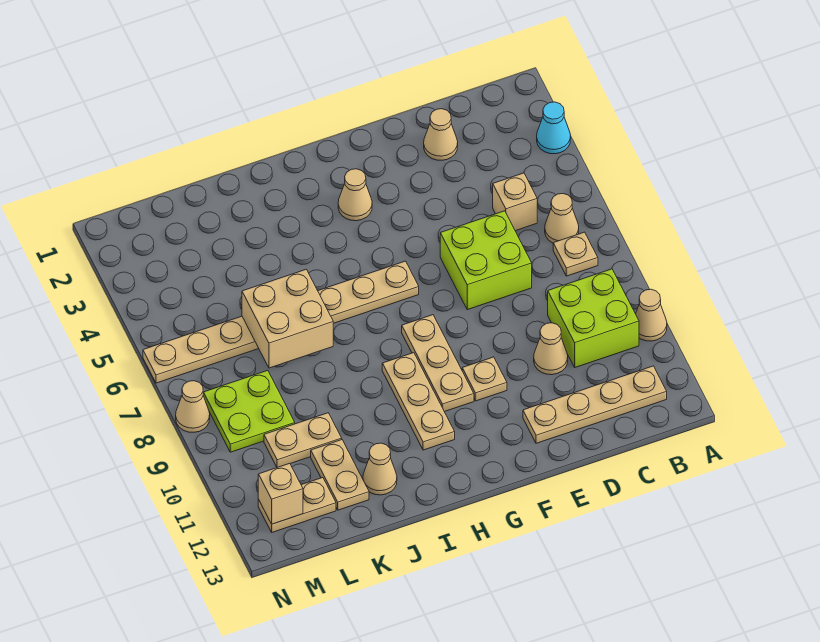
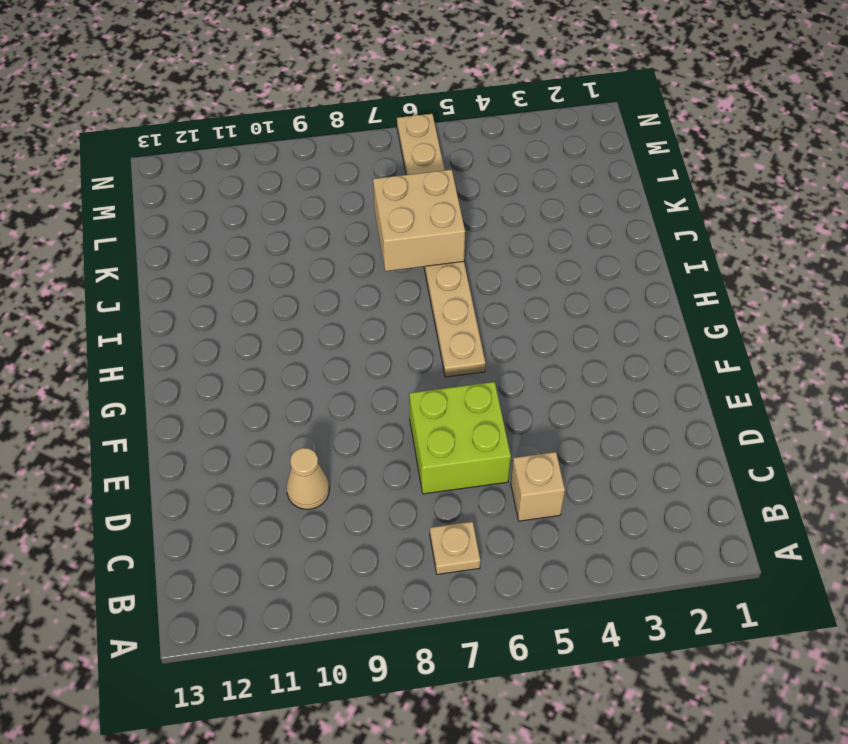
none -> cyan 1x1 cone [537,102,571,154]
none -> tan 1x1 cone [636,289,667,341]
none -> tan 1x1 cone [545,194,579,243]

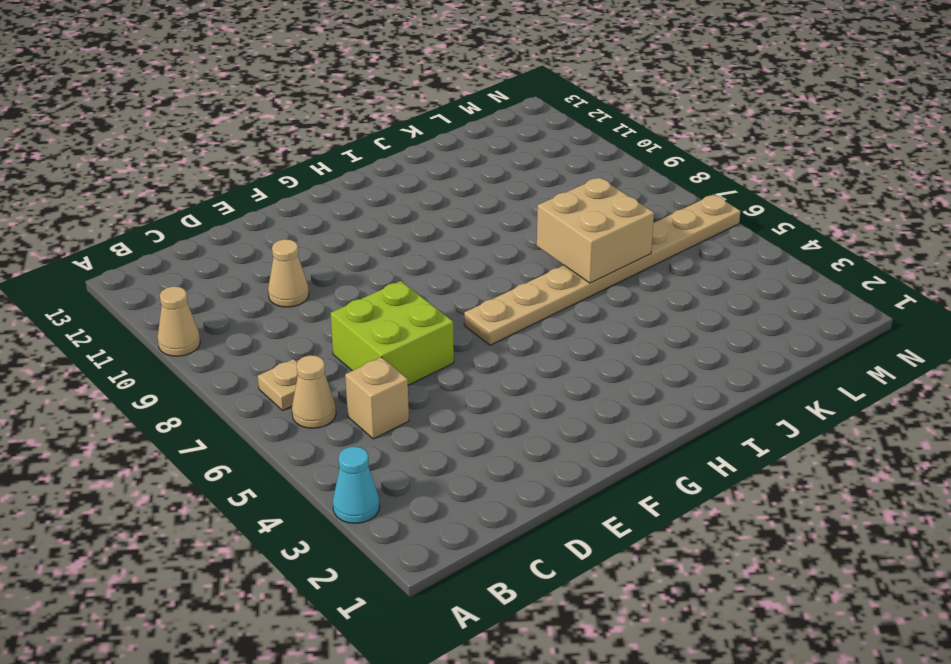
none -> lime 2x2 brick [548,269,639,367]
none -> tan 1x4 plate [523,366,667,443]
none -> tan 1x1 cone [424,109,458,160]

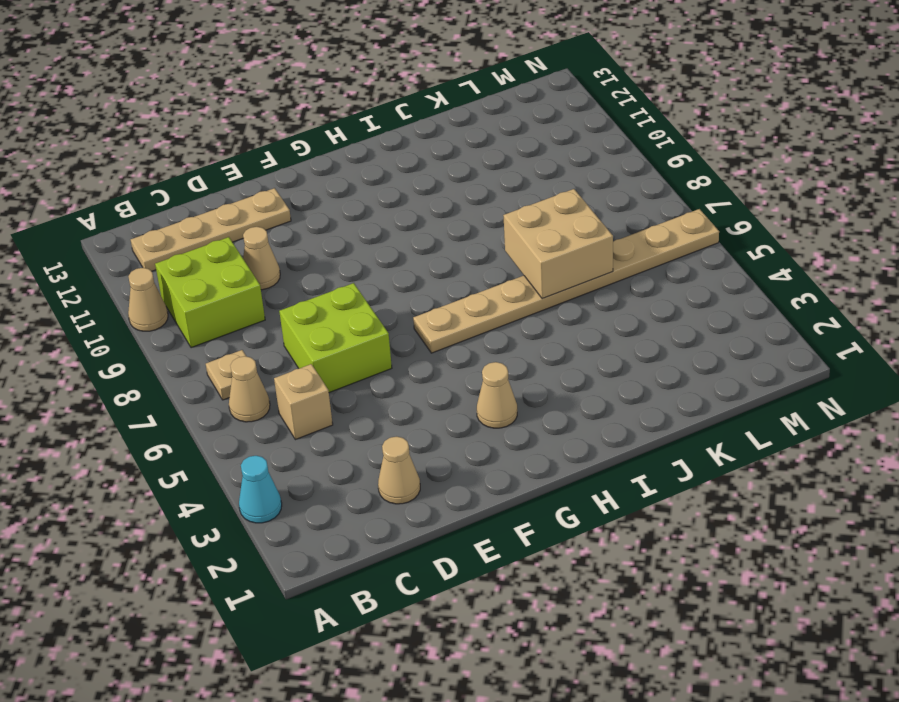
none -> tan 1x1 plate [462,357,507,401]
none -> tan 1x3 plate [402,315,474,412]
none -> tan 1x3 plate [382,353,455,450]

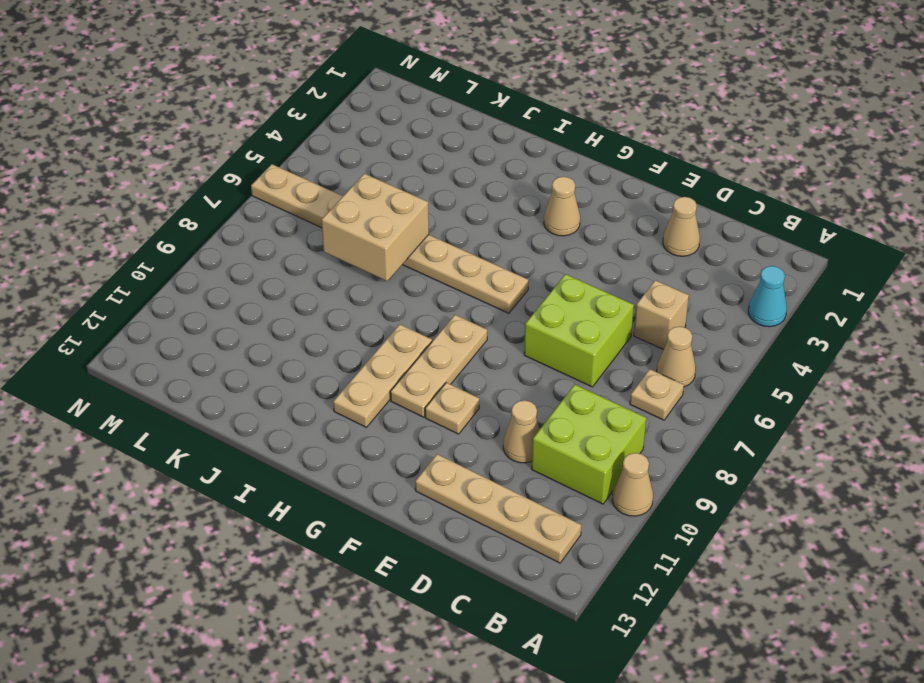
none -> tan 1x1 cone [363,443,397,495]
none -> tan 1x2 plate [264,413,342,467]
none -> tan 1x2 plate [311,440,369,510]

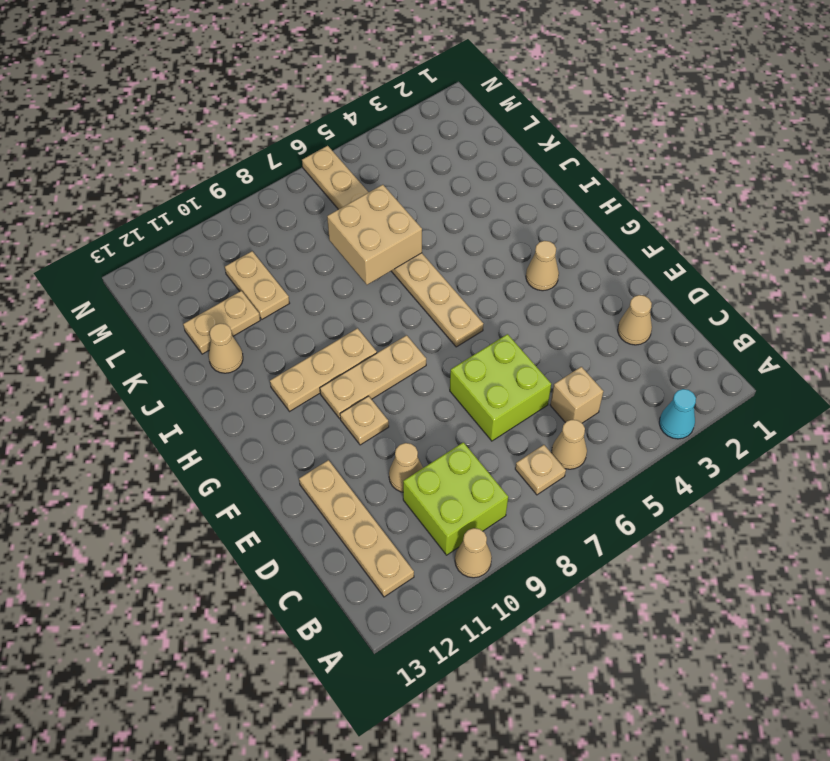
none -> lime 2x2 plate [203,370,295,452]
none -> tan 1x2 plate [258,478,336,532]
none -> tan 1x1 cone [176,381,210,432]

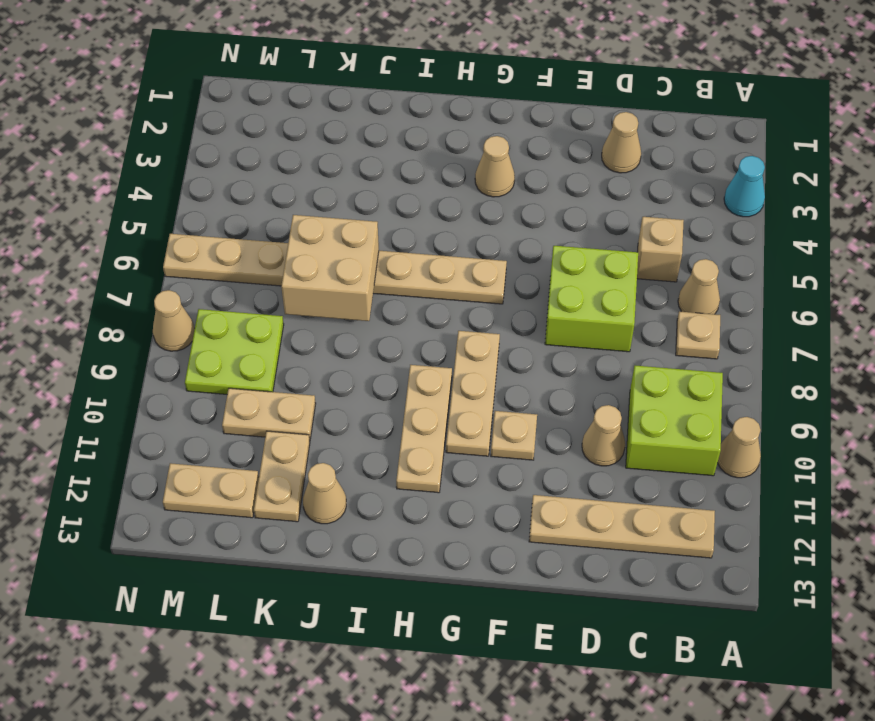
none -> tan 1x1 brick [258,463,303,524]

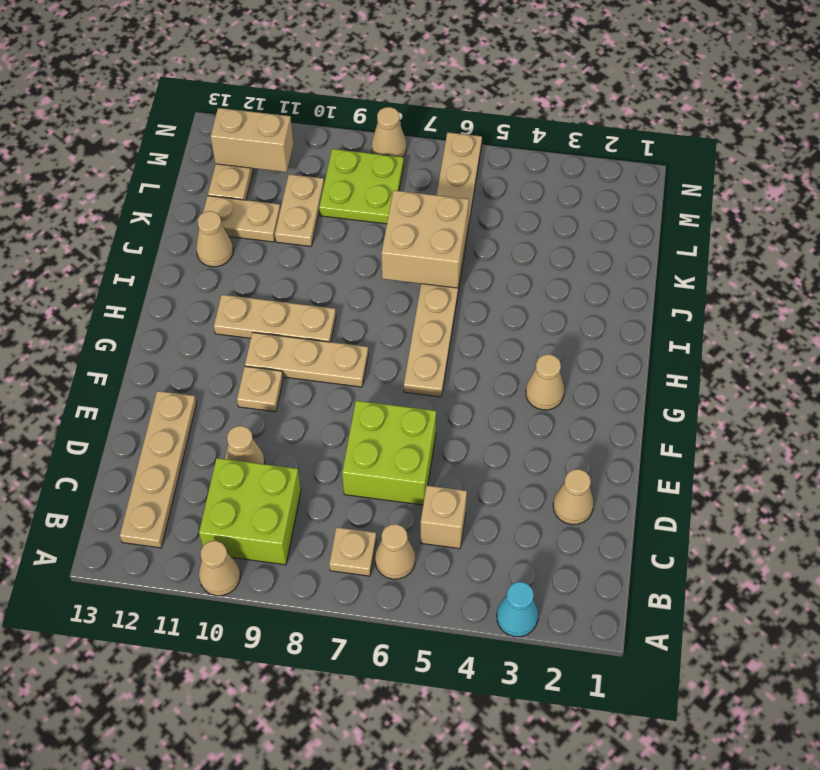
tan 1x2 brick [211,108,293,172] -> tan 1x1 brick [258,463,303,524]

